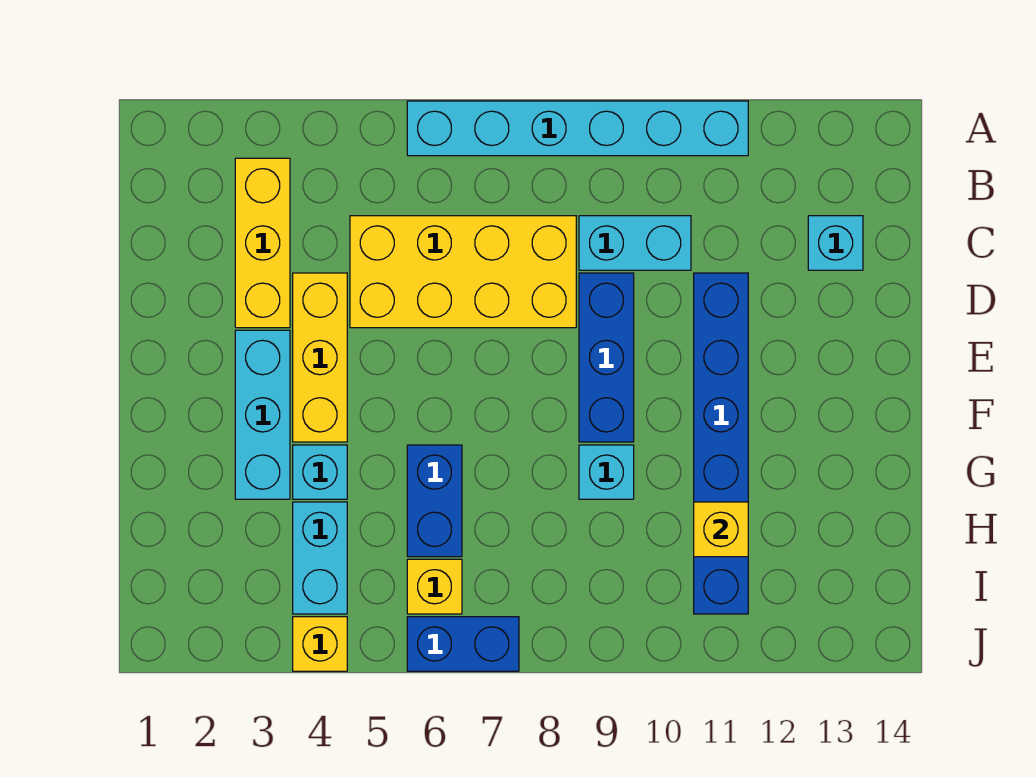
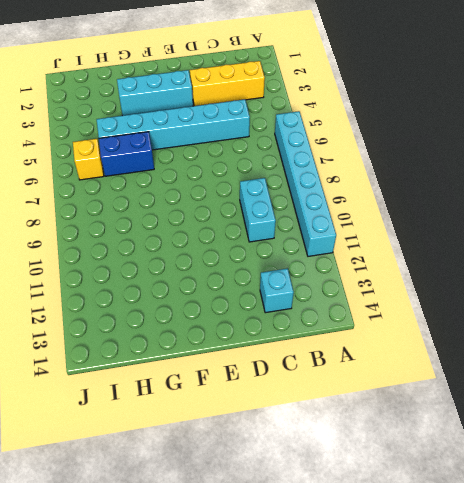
cyan 1x6 brick [97,99,250,150] -> yellow 2x4 brick [350,216,576,328]
none -> yellow 1x3 brick [293,273,347,442]
none -> blue 1x3 brick [579,273,634,442]
none -> blue 1x6 brick [694,273,748,614]

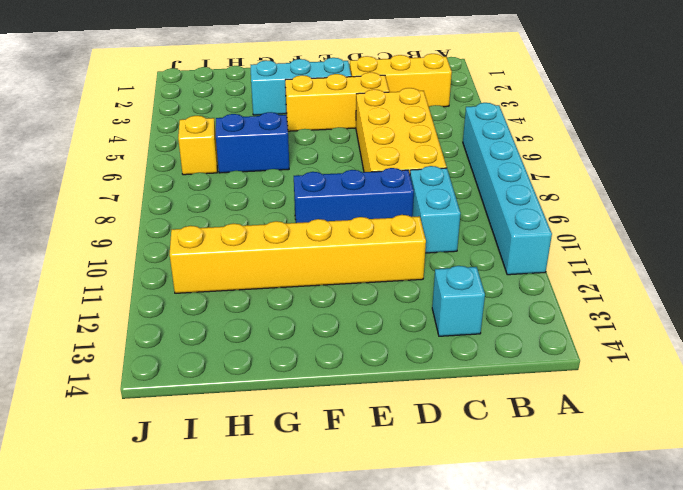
yellow 1x6 brick [170,215,426,293] -> blue 1x6 brick [694,273,748,614]
none -> cyan 1x1 brick [293,445,347,499]
none -> cyan 1x1 brick [579,445,634,499]
none -> cyan 1x2 brick [293,502,347,614]

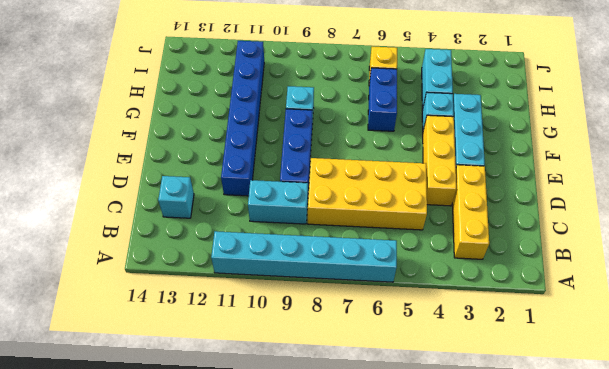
none -> yellow 1x1 brick [293,617,347,671]
none -> blue 1x2 brick [407,617,519,671]
none -> yellow 1x1 brick [694,502,748,557]

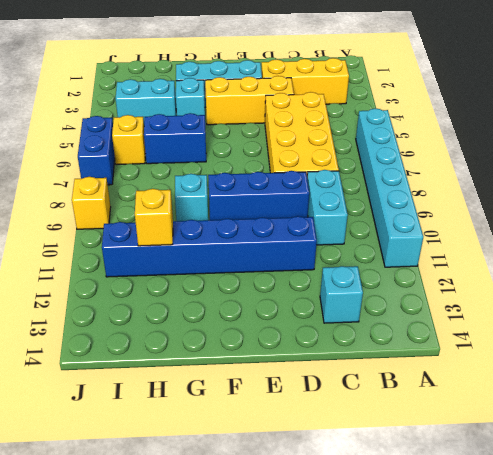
yellow 1x1 brick [72,177,111,229] -> yellow 1x1 brick moved to [293,617,347,671]

